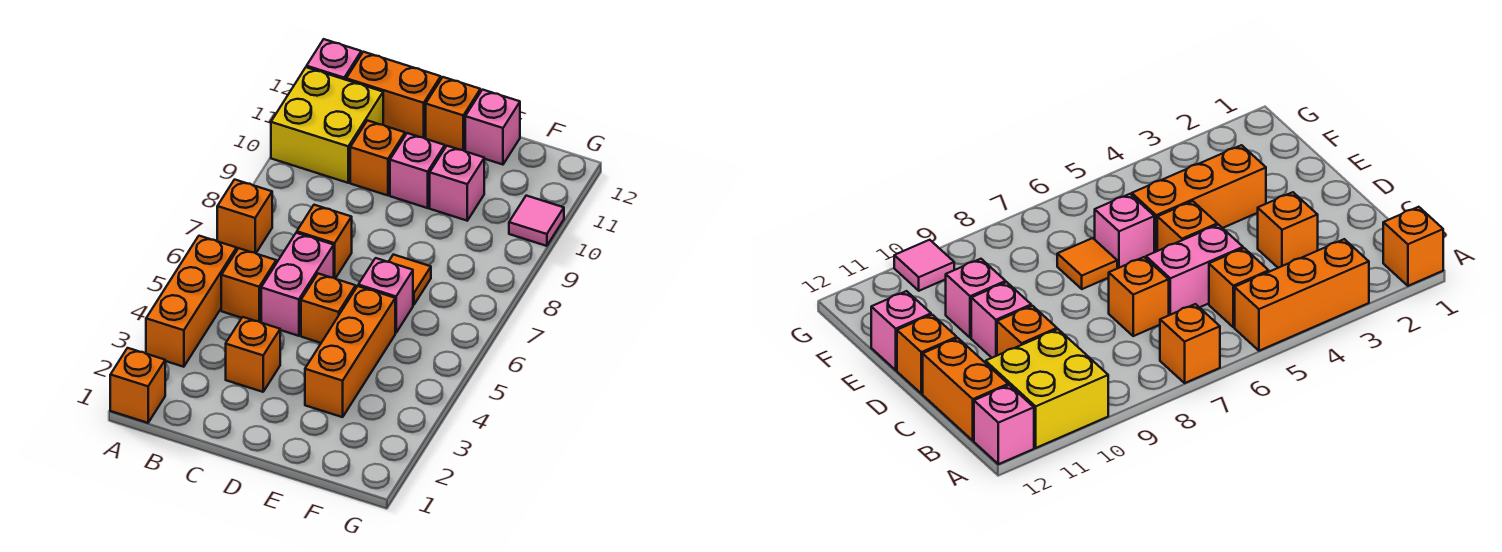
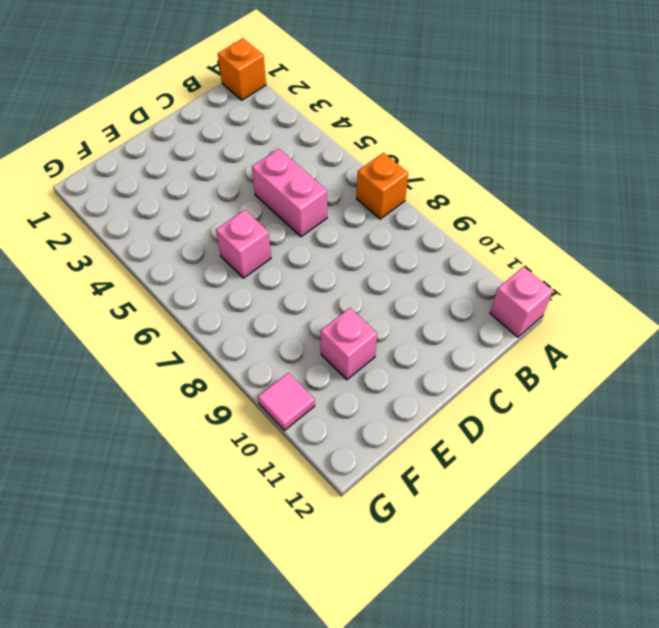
none -> orange 1x3 brick [146,236,237,367]
none -> yellow 2x2 brick [271,67,383,183]
none -> orange 1x1 brick [221,248,276,322]

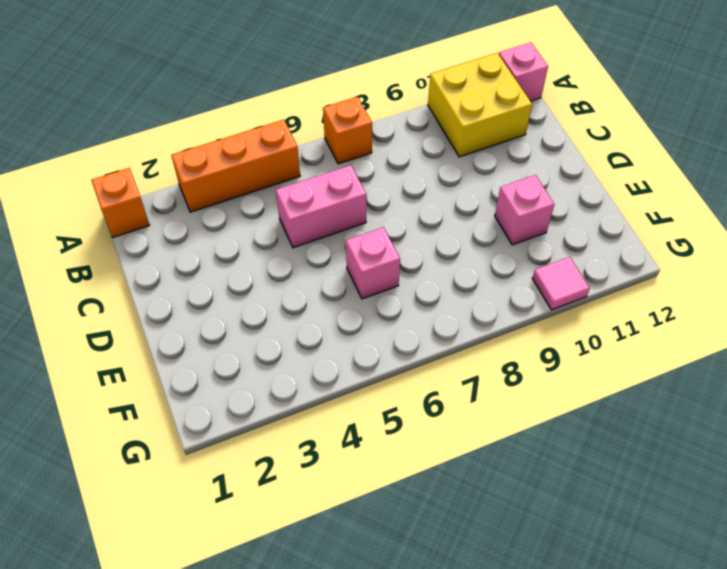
none -> orange 1x1 brick [221,248,276,322]
none -> orange 1x2 brick [346,52,441,138]
none -> orange 1x1 brick [226,317,280,392]

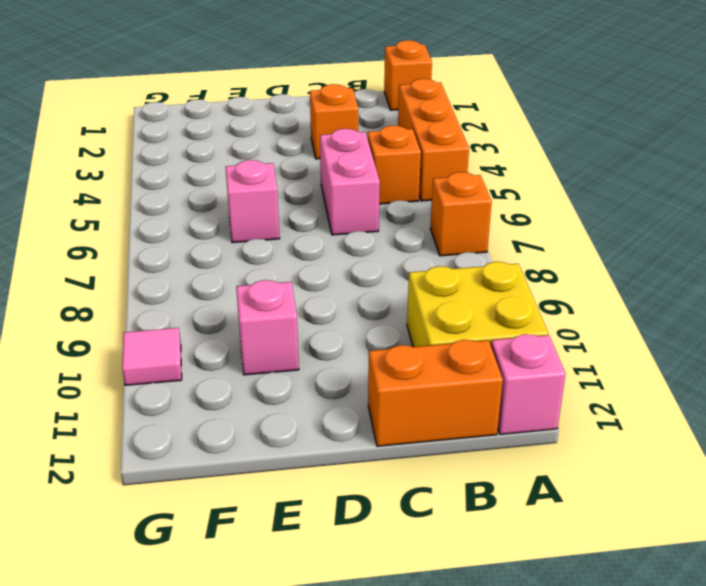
none -> orange 1x1 brick [297,205,352,278]
none -> orange 1x1 brick [350,121,405,195]
none -> orange 1x1 brick [301,274,356,343]

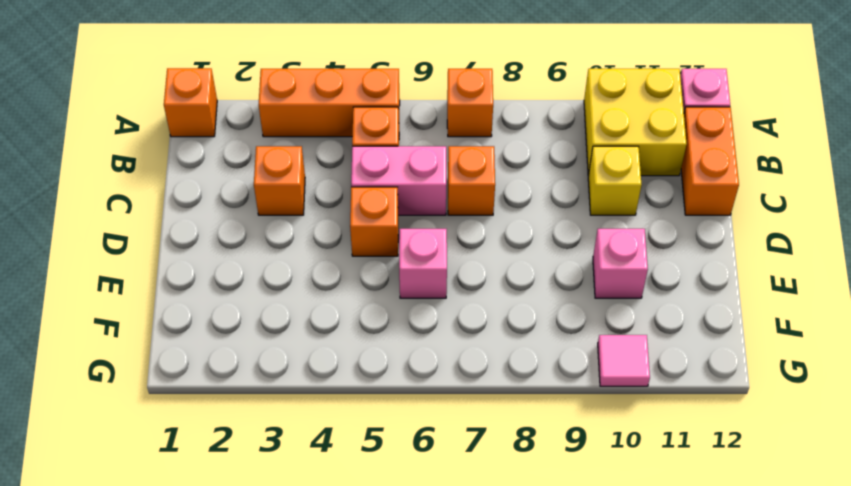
yellow 1x1 brick [588,146,642,215] -> orange 1x1 brick [350,121,405,195]
none -> pink 1x1 brick [390,133,445,208]
none -> orange 1x1 brick [426,77,480,151]
none -> orange 1x3 brick [305,286,395,417]

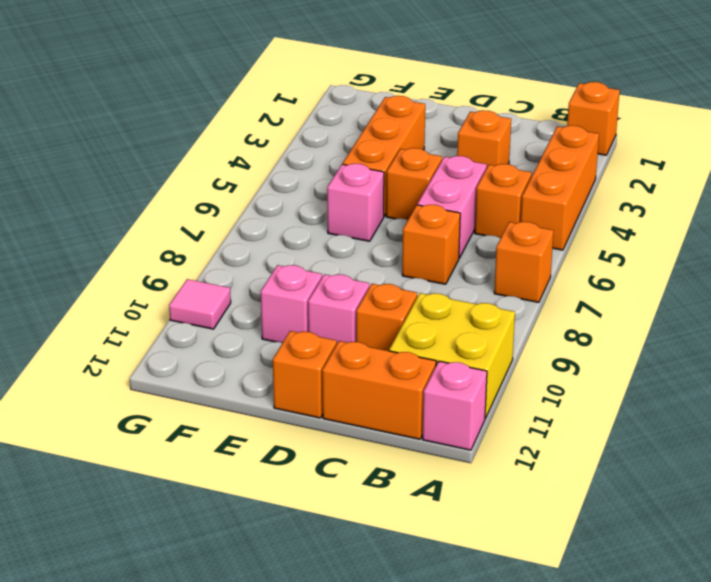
none -> orange 1x1 tile [389,255,431,305]
none -> pink 1x1 brick [465,90,520,165]

